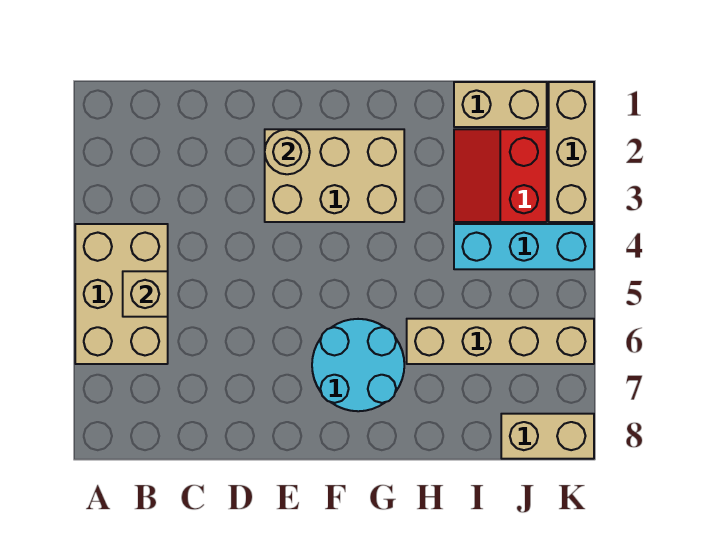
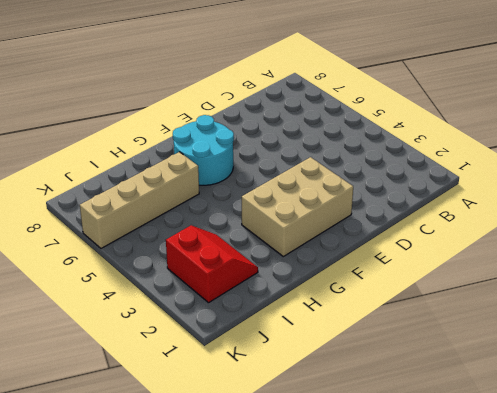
none -> tan 2x3 brick [75,224,168,364]
none -> tan 1x2 brick [454,82,547,127]

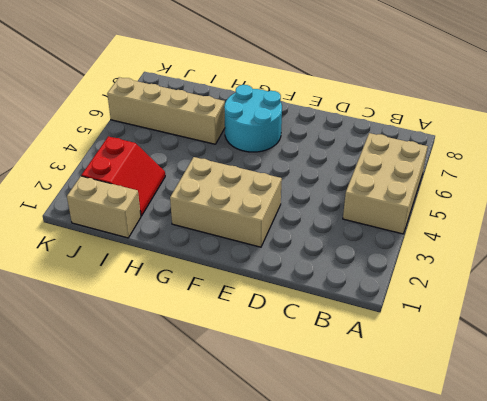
none -> cyan 1x3 brick [454,224,594,269]
none -> tan 1x2 brick [501,414,594,459]

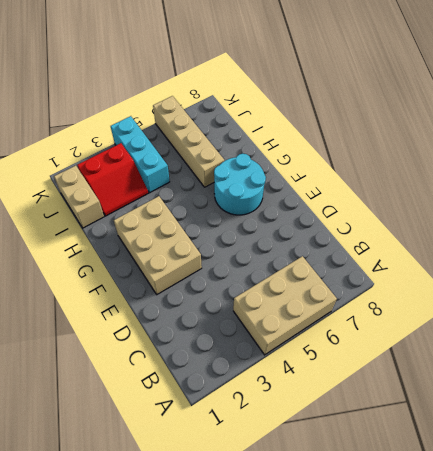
none -> tan 1x2 brick [501,414,594,459]
none -> tan 1x3 brick [549,82,594,222]

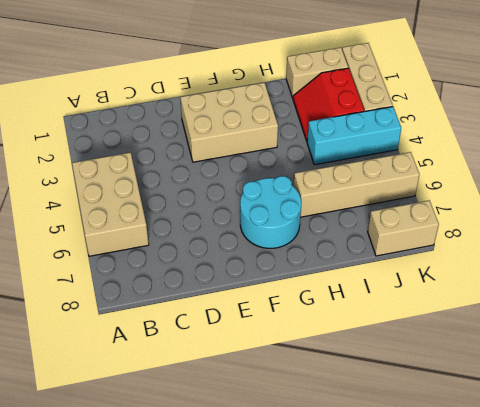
none -> tan 1x1 brick [123,271,168,317]
none -> tan 1x1 round brick [265,129,310,174]

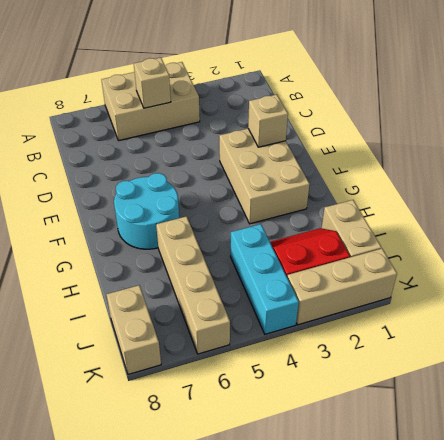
tan 1x1 brick [248,95,288,147] -> tan 1x1 round brick [265,129,310,174]

